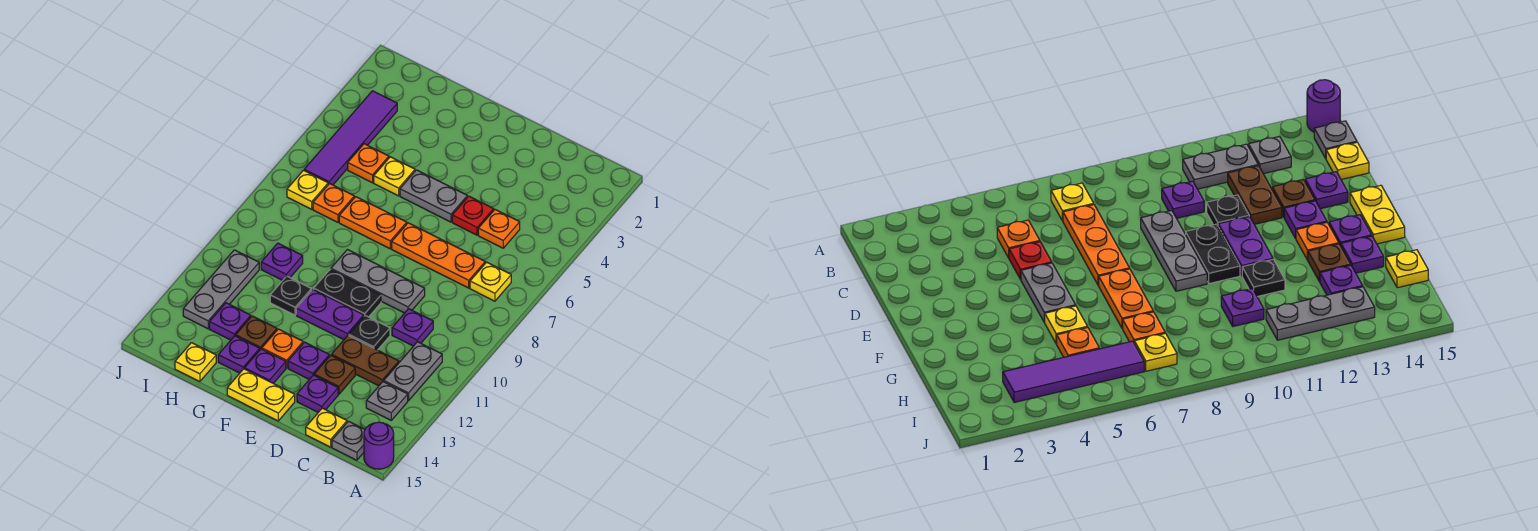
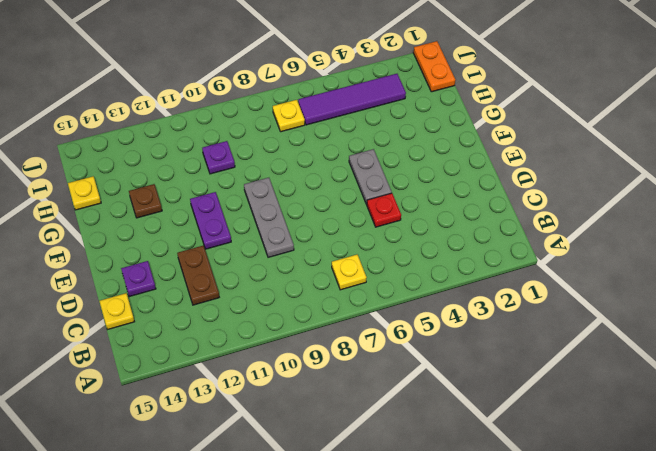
orange 1x2 plate [414,41,455,92] -> orange 1x2 plate moved to [339,197,407,249]
none -> purple 1x1 round brick [364,422,394,469]
none -> grey 1x2 plate [384,342,442,401]
none -> grey 1x1 plate [366,382,408,420]
none -> grey 1x1 plate [332,421,365,460]

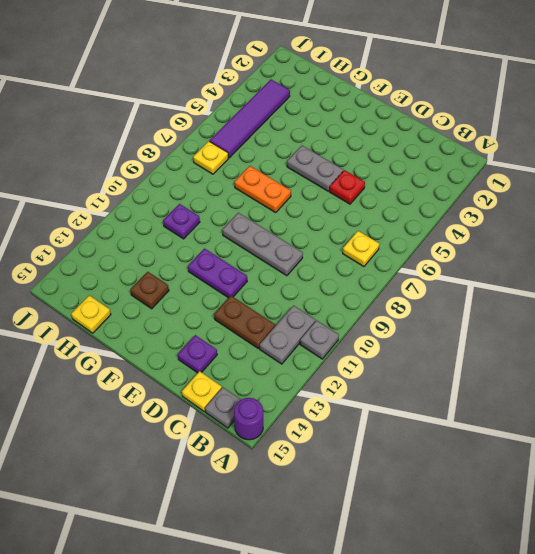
grey 1x1 plate [300,320,339,359] -> grey 1x1 plate moved to [366,382,408,420]
none -> orange 1x1 plate [478,210,520,248]
none -> orange 1x3 plate [392,223,485,288]
none -> purple 1x1 plate [392,309,433,346]
none -> black 1x1 plate [349,316,390,350]

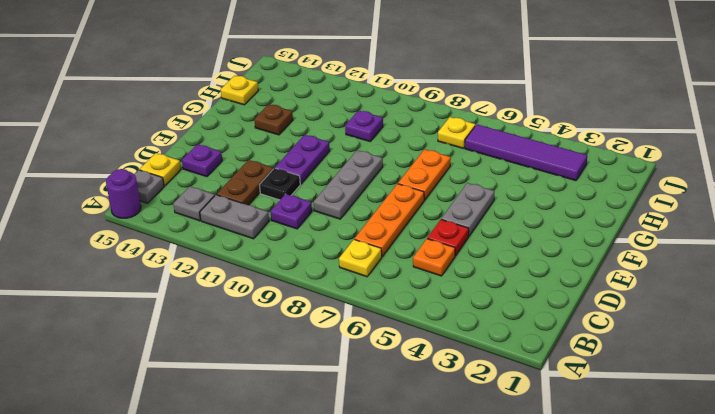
none -> brown 1x1 plate [314,355,355,394]
none -> black 1x2 plate [314,269,381,317]
none -> purple 1x1 plate [288,342,329,379]
none -> yellow 1x2 plate [227,369,295,421]

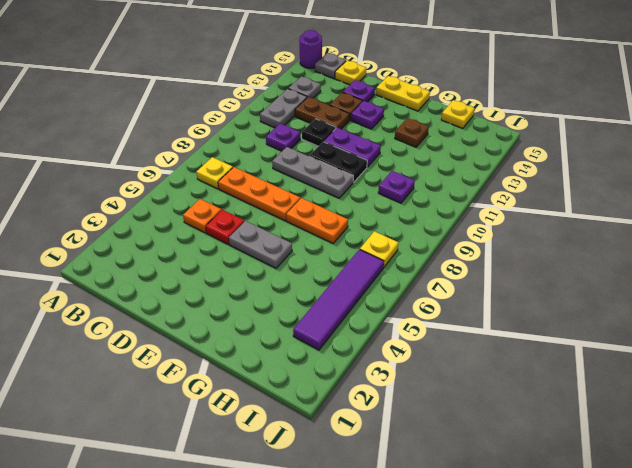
none -> orange 1x1 plate [262,329,303,368]
none -> purple 1x1 plate [245,349,286,383]
none -> yellow 1x1 plate [374,157,415,196]
none -> black 1x1 plate [270,276,312,315]

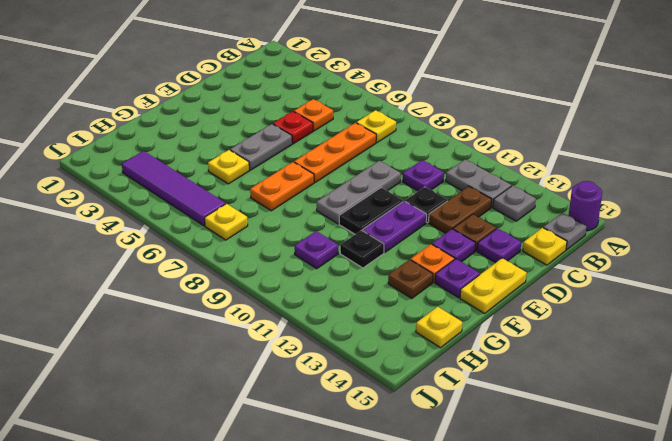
none -> purple 1x1 plate [218,336,260,373]
none -> orange 1x1 plate [348,144,389,183]
none -> orange 1x1 plate [313,184,354,222]
none -> purple 1x1 plate [209,303,251,340]

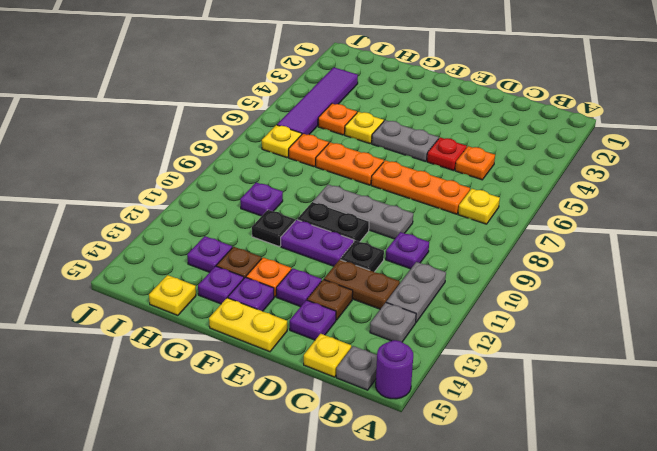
none -> grey 1x3 plate [183,250,259,329]

